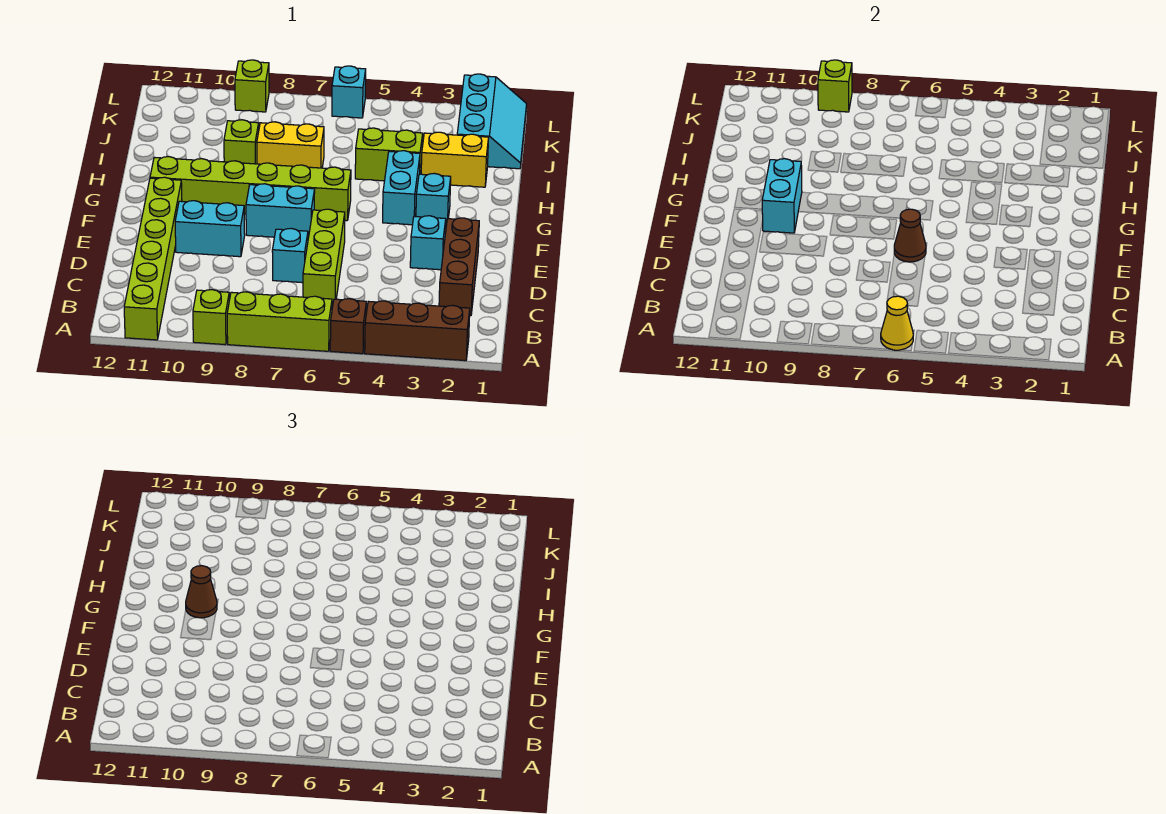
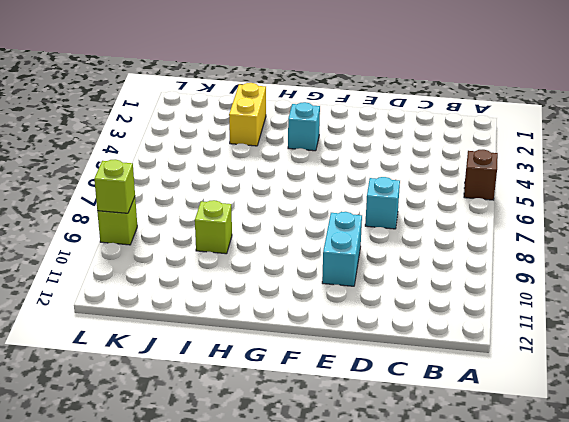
none -> brown 1x3 brick [365,301,470,361]
none -> lime 1x3 brick [227,292,332,351]
none -> lime 1x1 brick [193,290,229,345]

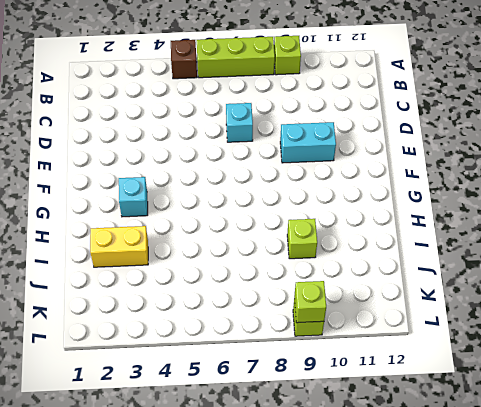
none -> brown 1x3 brick [365,301,470,361]
none -> lime 1x6 brick [124,177,182,340]
none -> brown 1x3 brick [439,218,479,316]

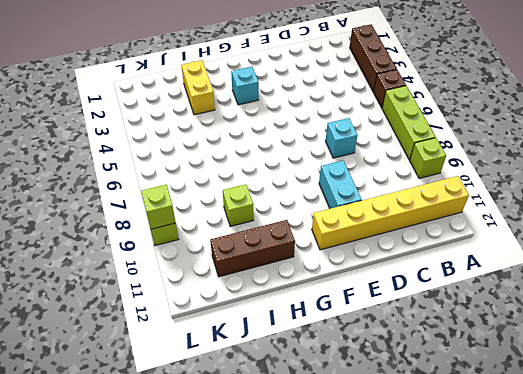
yellow 1x6 brick [312,176,469,250] -> lime 1x6 brick [124,177,182,340]
brown 1x3 brick [210,220,295,277] -> brown 1x3 brick moved to [439,218,479,316]
none -> lime 1x3 brick [303,209,345,307]
none -> cyan 1x1 brick [410,216,446,270]
none -> cyan 1x2 brick [246,184,315,238]

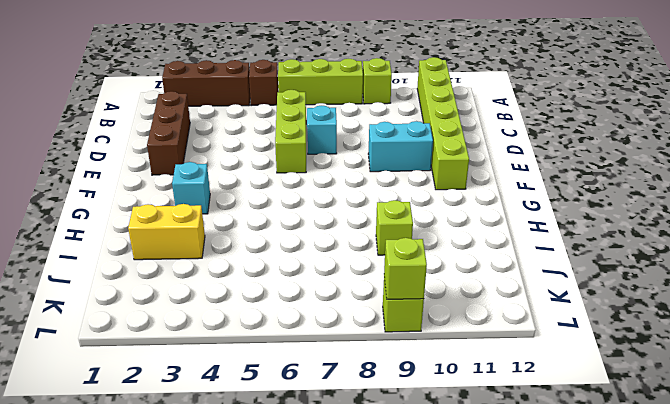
none -> cyan 1x1 brick [410,216,446,270]
none -> cyan 1x2 brick [246,184,315,238]
none -> cyan 1x2 brick [383,151,420,225]

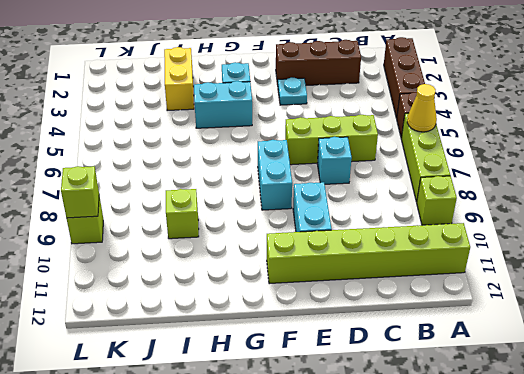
cyan 1x1 plate [278,77,307,105] -> cyan 1x1 brick [410,216,446,270]
none -> lime 1x6 brick [150,157,351,221]
none -> lime 1x2 brick [355,128,423,181]
none -> yellow 1x2 brick [257,122,324,168]

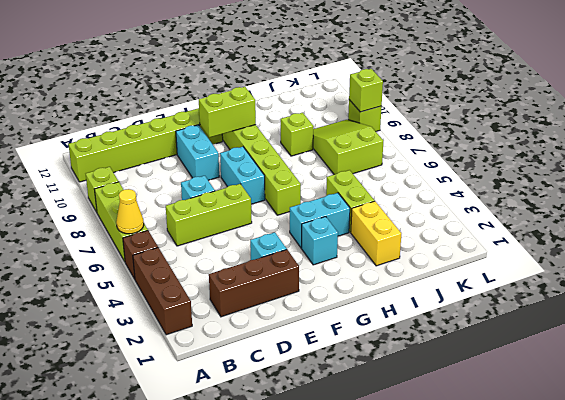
lime 1x2 brick [199,87,256,137] -> cyan 1x2 brick [762,159,802,233]
lime 2x3 slope [313,120,383,174] -> none
none -> yellow 1x2 brick [257,122,324,168]
none -> cyan 2x3 slope [457,74,527,169]
none -> cyan 1x1 brick [332,66,366,118]

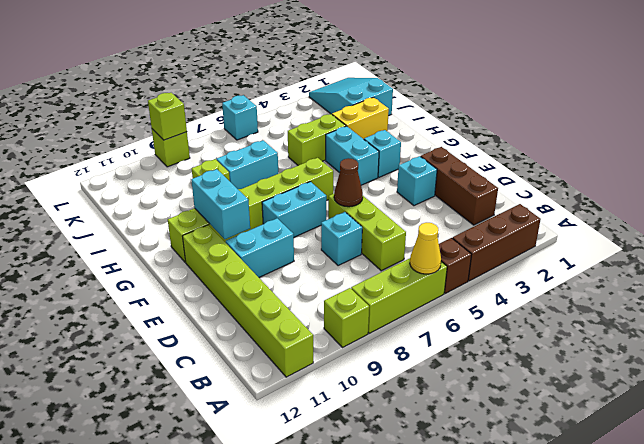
cyan 1x2 brick [217,140,278,189] -> yellow 1x2 brick [257,122,324,168]
cyan 2x3 slope [309,78,393,116] -> cyan 2x3 slope turned to [457,74,527,169]
none -> brown 1x1 cone [186,566,217,618]

